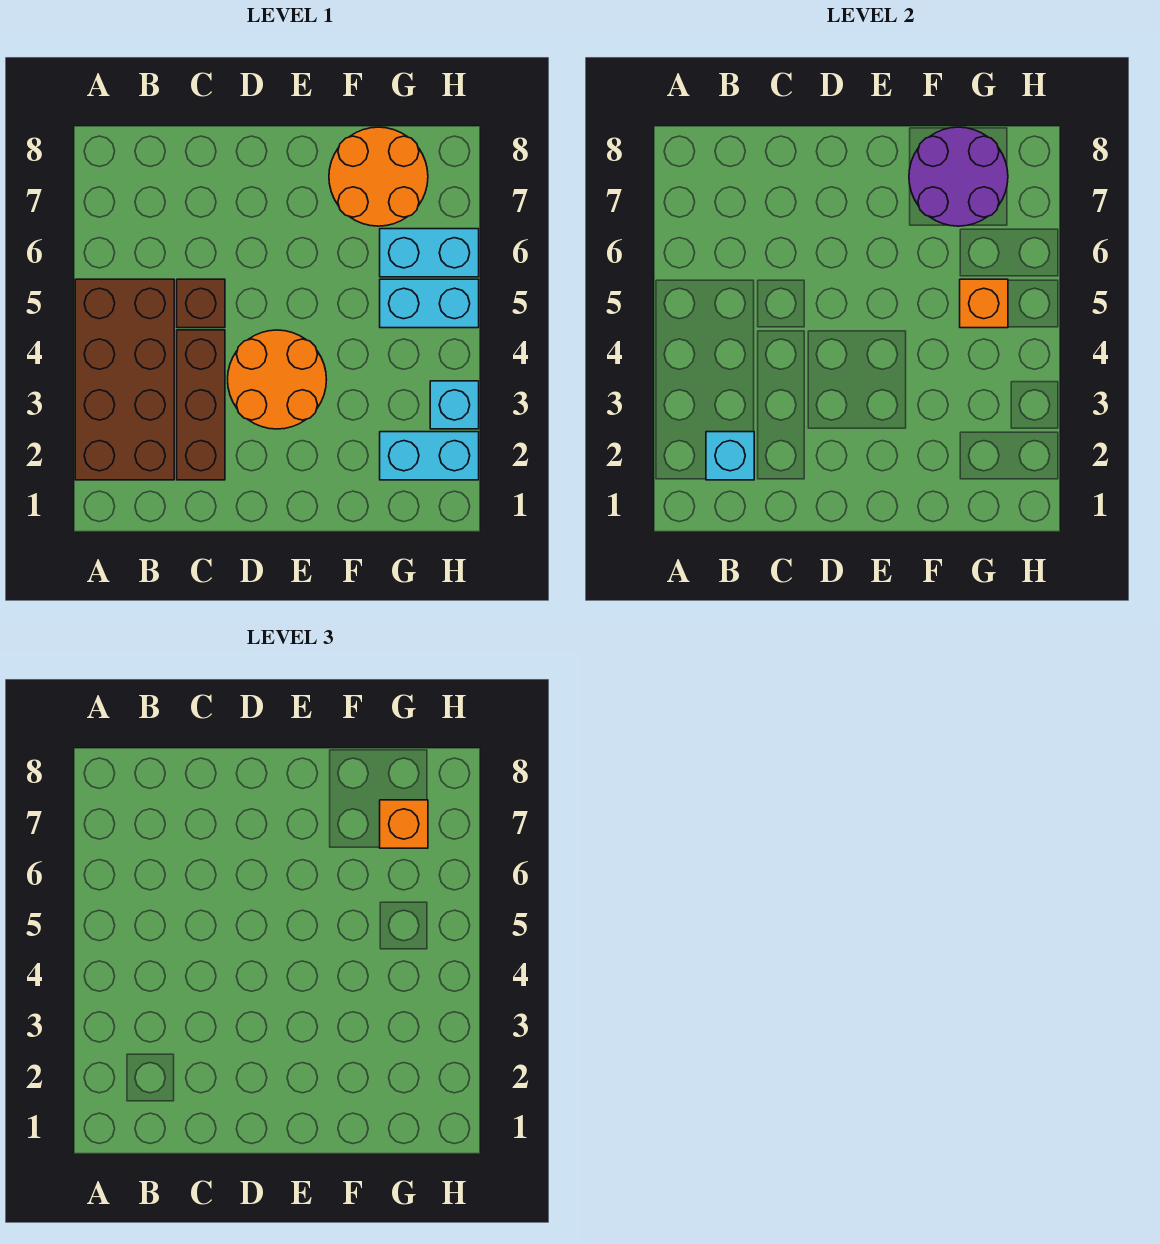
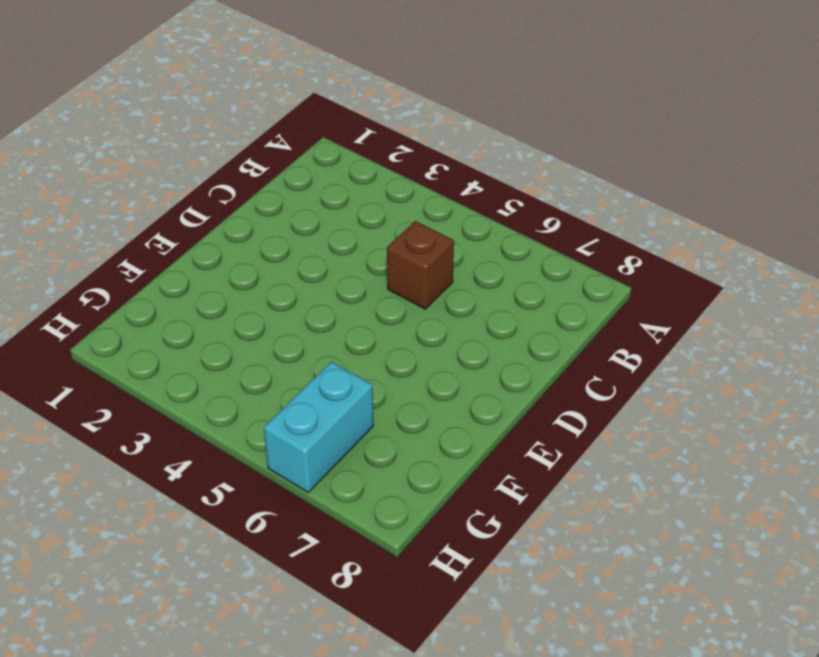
none -> brown 2x4 brick [75,279,174,480]
none -> brown 1x3 brick [177,330,225,480]
none -> orange 2x2 round brick [228,330,327,429]

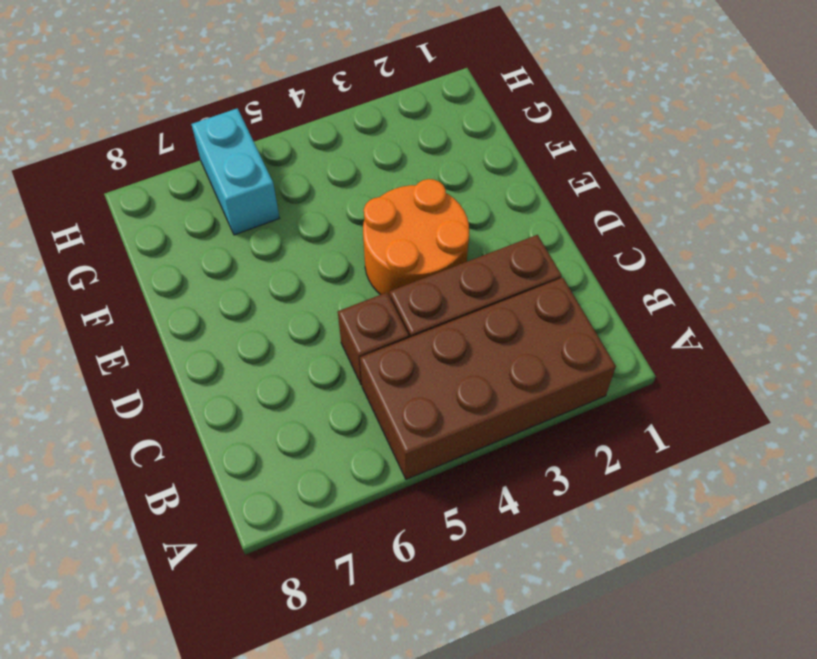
none -> orange 2x2 round brick [329,127,428,226]
none -> cyan 1x2 brick [380,432,479,480]
none -> cyan 1x2 brick [380,279,479,328]

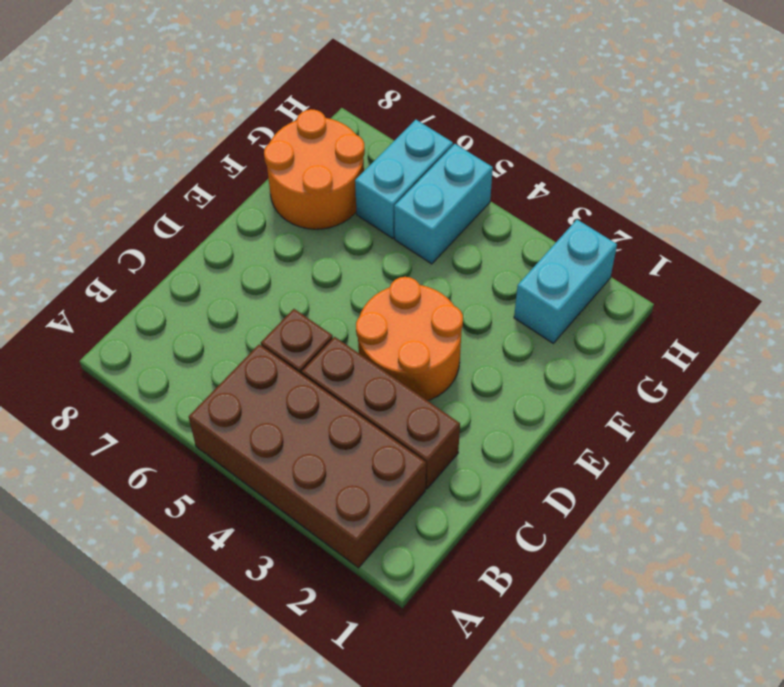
none -> cyan 1x1 brick [430,381,479,429]
none -> cyan 1x1 brick [706,432,754,480]
none -> purple 2x2 round brick [909,127,1008,226]

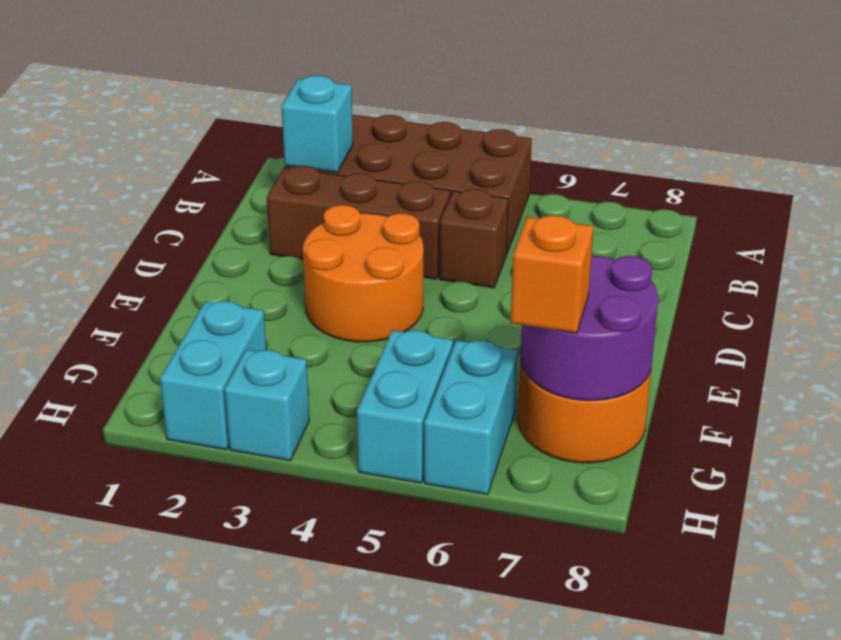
none -> orange 1x1 brick [960,279,1008,328]

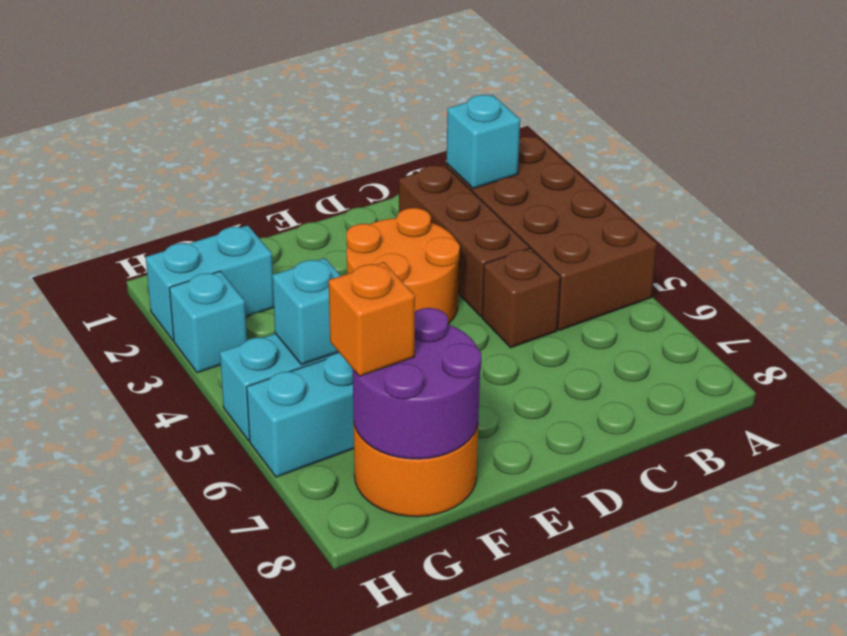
cyan 1x1 brick [272,258,341,365] -> orange 1x1 brick [960,279,1008,328]

